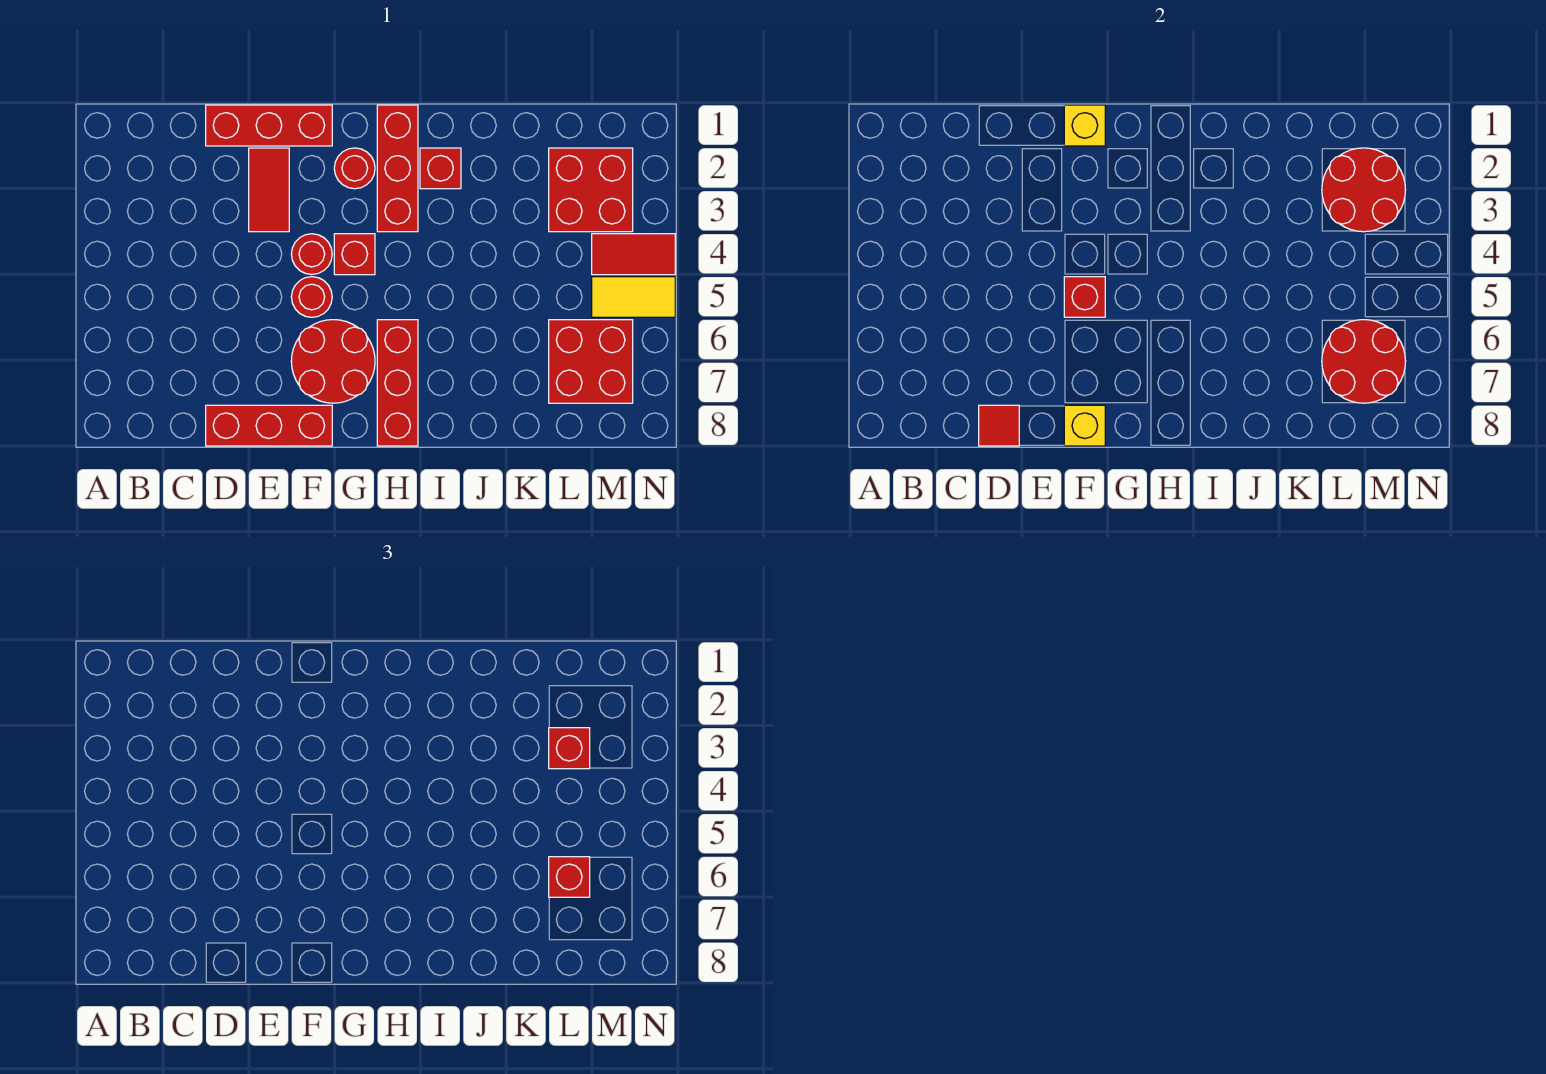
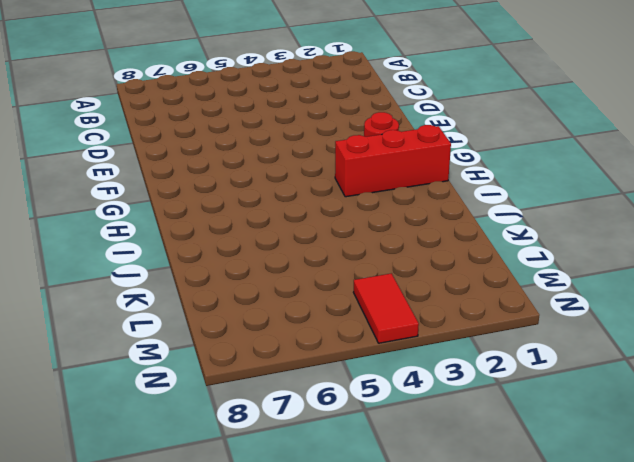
none -> red 1x3 brick [206,105,332,146]
none -> red 1x3 brick [206,405,332,446]
none -> red 1x2 tile [249,148,289,232]

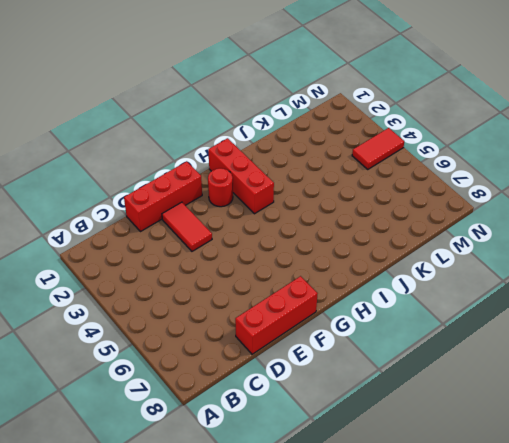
none -> red 1x1 round brick [291,234,332,275]
none -> red 1x1 round brick [291,277,332,317]
none -> red 2x2 round brick [291,320,375,403]

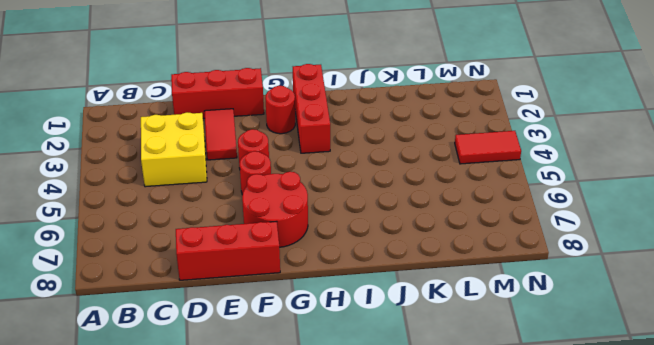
yellow 2x2 brick [141,112,207,187] -> none
none -> red 1x1 brick [334,234,375,275]
none -> red 1x3 brick [377,320,418,446]
none -> red 1x1 brick [420,148,461,189]

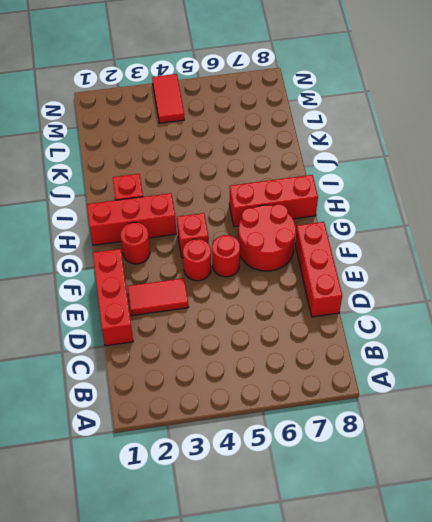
none -> red 2x2 brick [549,148,633,232]
none -> red 2x2 brick [549,320,633,403]
none -> yellow 1x2 tile [592,277,675,317]

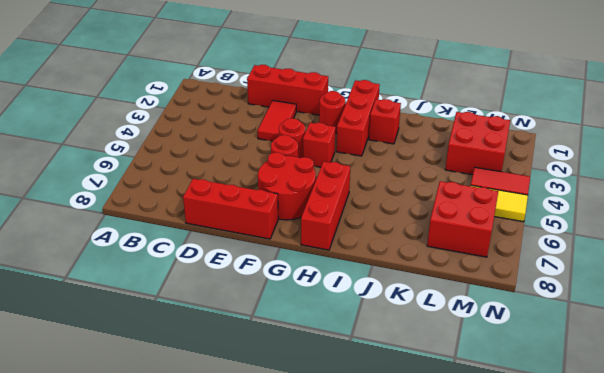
none -> red 1x1 tile [979,405,1019,446]
none -> yellow 1x1 brick [1064,105,1105,146]
none -> red 1x1 brick [1064,277,1105,317]

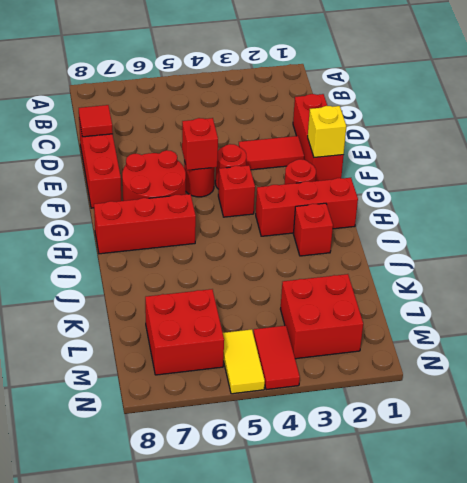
none -> yellow 1x1 brick [1064,405,1105,446]
none -> red 2x2 round brick [1322,148,1406,232]
none -> red 2x2 round brick [1322,320,1406,403]

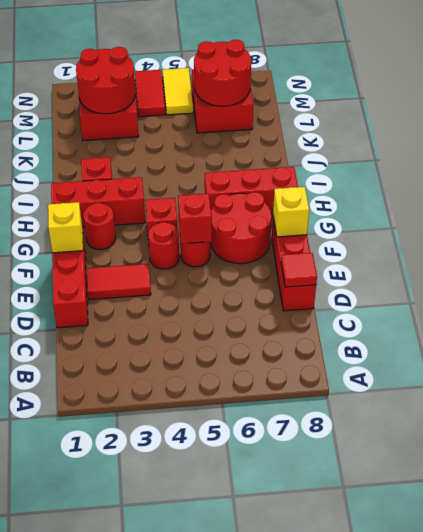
none -> red 1x1 brick [549,728,590,769]
none -> red 1x1 brick [549,857,590,897]

